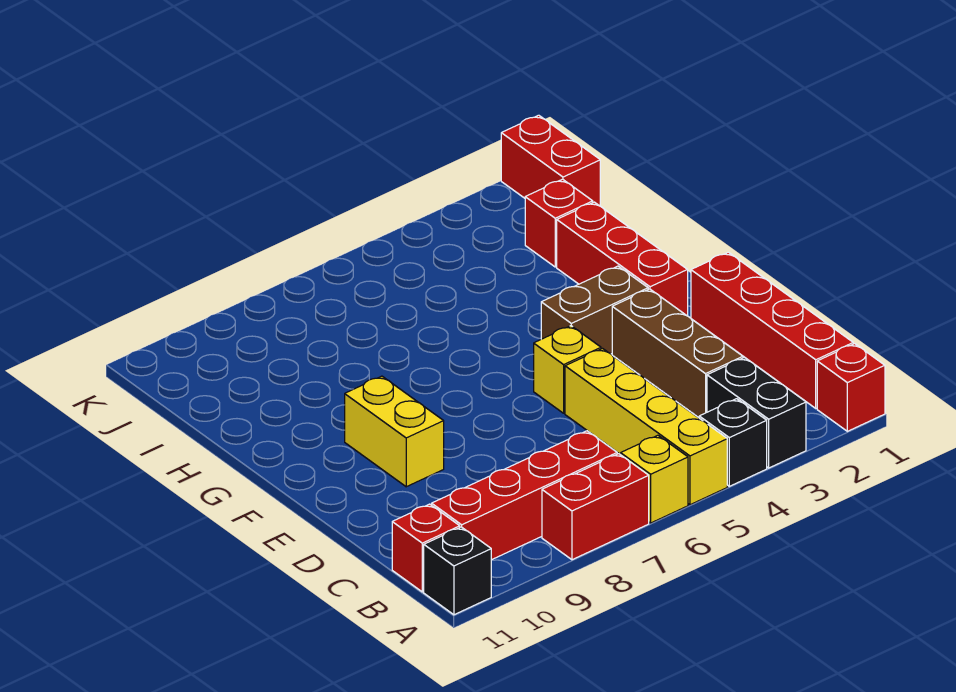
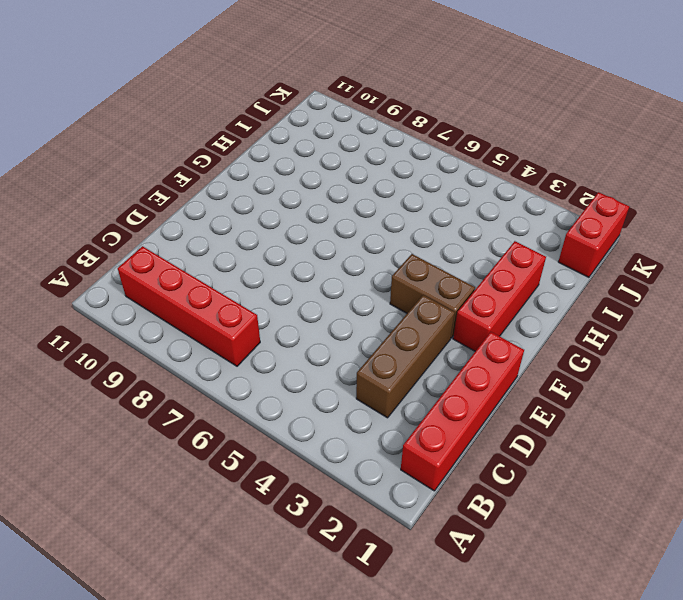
none -> red 1x1 brick [817,344,885,431]
none -> black 1x2 brick [707,357,806,468]
none -> black 1x1 brick [699,399,767,486]

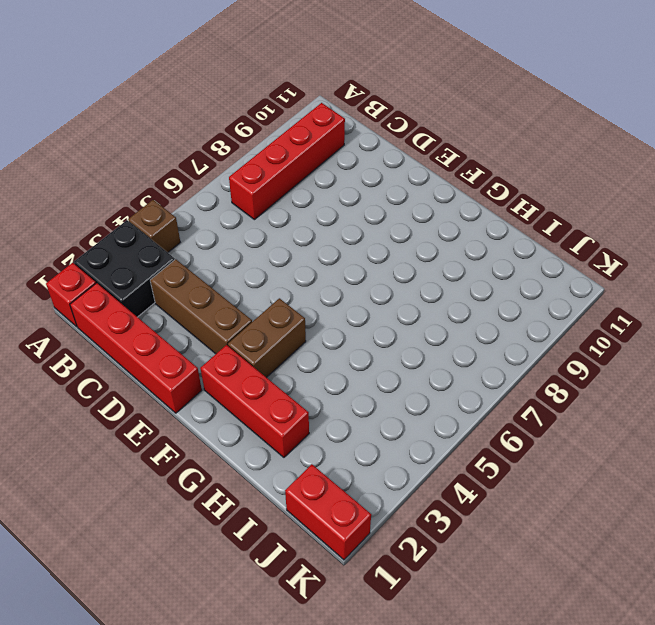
black 2x2 brick [74,220,175,317] -> black 1x2 brick [707,357,806,468]
brown 1x1 brick [128,200,180,252] -> black 1x1 brick [699,399,767,486]
none -> yellow 1x4 brick [565,349,727,505]
none -> yellow 1x1 brick [621,435,688,523]
none -> red 1x2 brick [542,454,649,560]

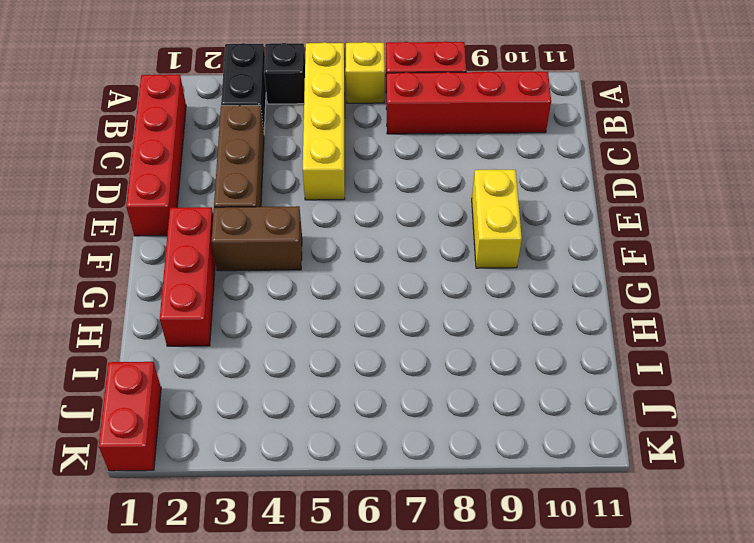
none -> red 1x1 brick [817,344,885,431]
none -> black 1x1 brick [424,527,491,615]
none -> red 1x1 brick [392,504,460,592]

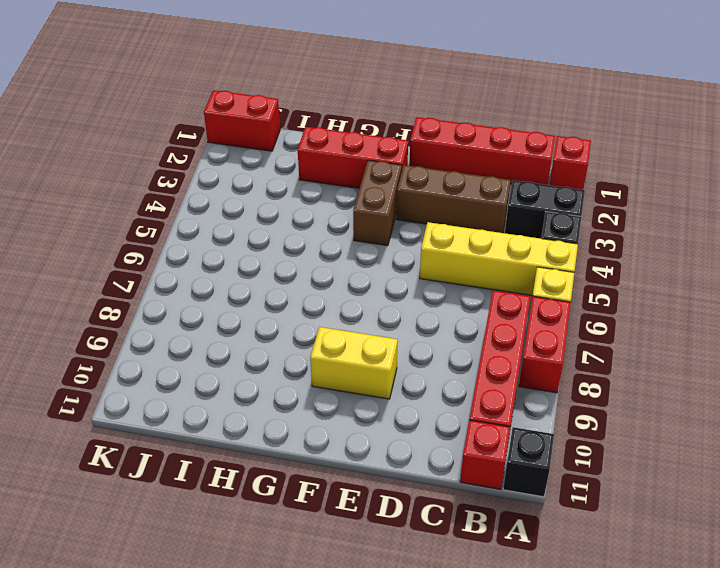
none -> yellow 1x1 brick [534,326,601,413]
none -> red 1x1 brick [525,179,593,267]

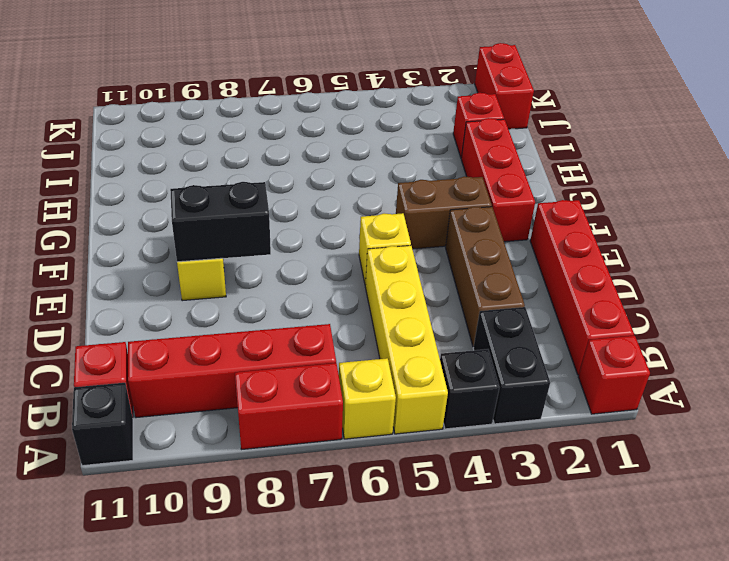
black 1x2 brick [170,182,271,262] -> none

